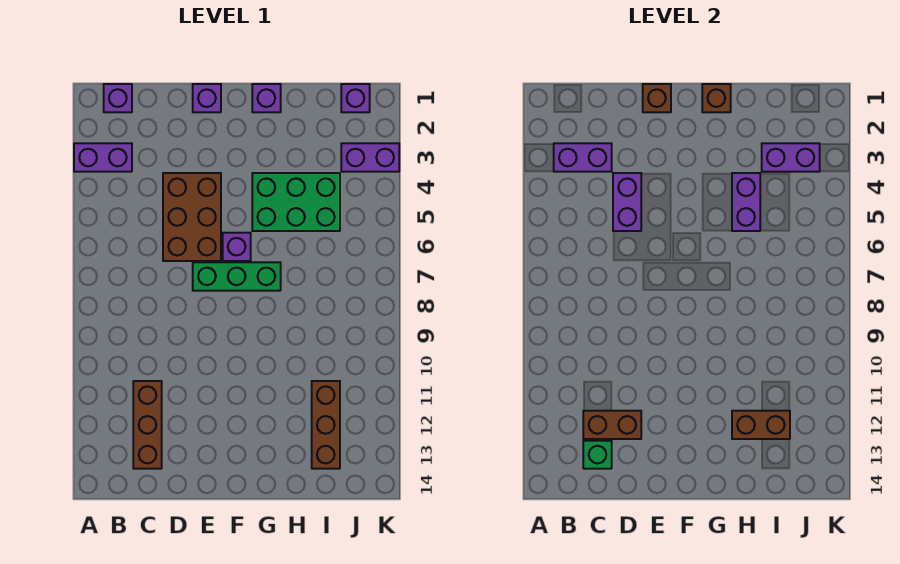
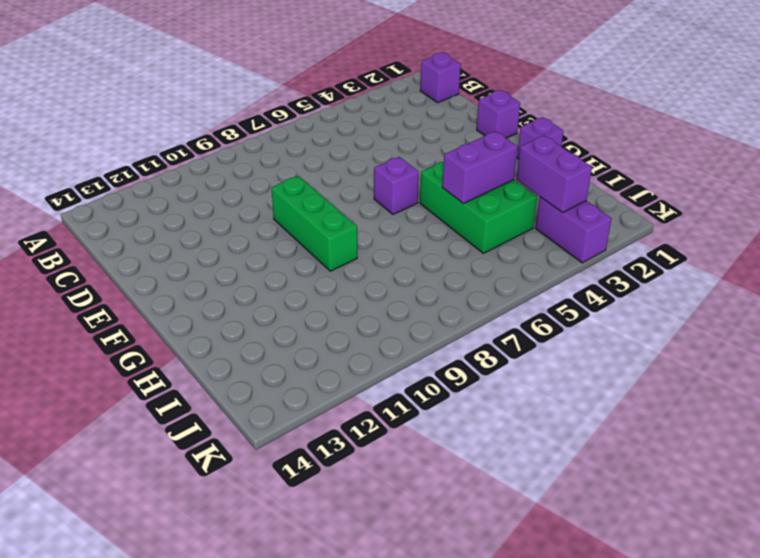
green 1x3 brick [271,176,357,271] -> green 1x3 brick moved to [193,262,281,291]
none -> purple 1x2 brick [74,143,132,172]
none -> brown 1x3 brick [133,381,162,469]
none -> brown 2x3 brick [163,173,221,261]

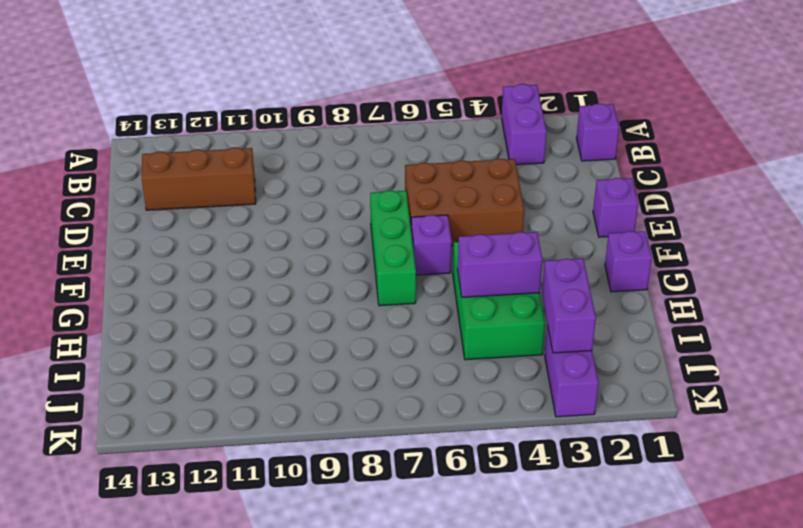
none -> brown 1x3 brick [312,381,340,469]
none -> purple 1x1 brick [341,84,370,112]
none -> purple 1x2 brick [554,143,612,172]

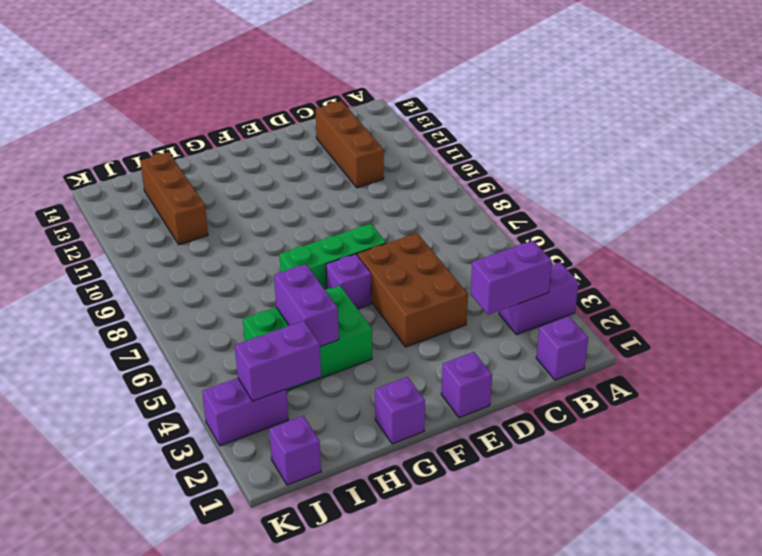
none -> brown 1x2 brick [583,411,641,439]
none -> green 1x1 brick [583,441,612,469]
none -> purple 1x2 brick [613,173,641,231]

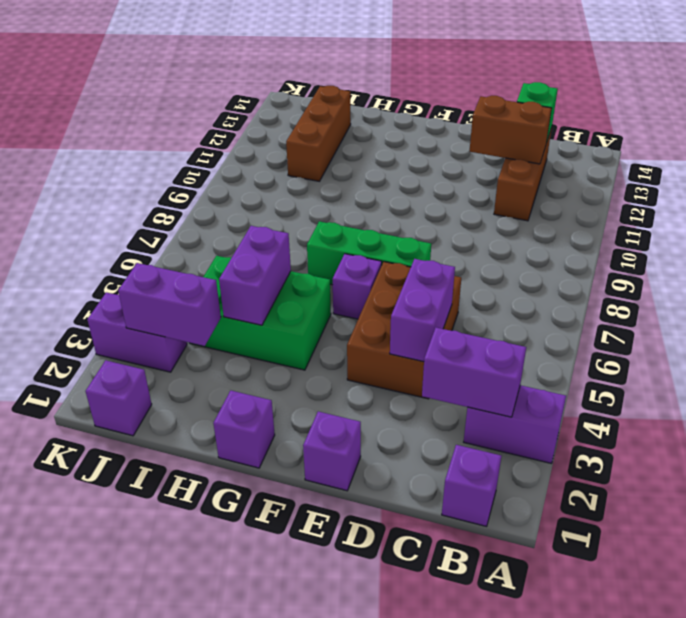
none -> brown 1x1 brick [643,84,671,112]
none -> brown 1x1 brick [702,84,731,112]
none -> brown 1x2 brick [732,411,790,439]

